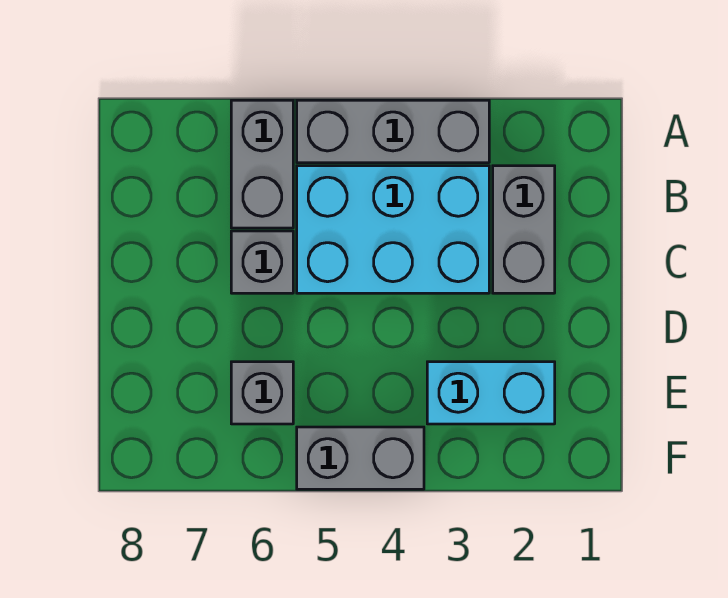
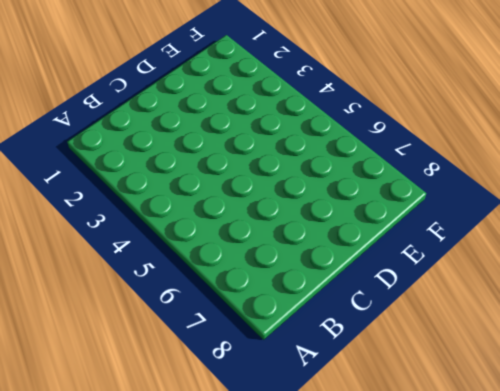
none -> grey 1x3 brick [297,100,489,163]
none -> grey 1x2 brick [231,100,293,228]

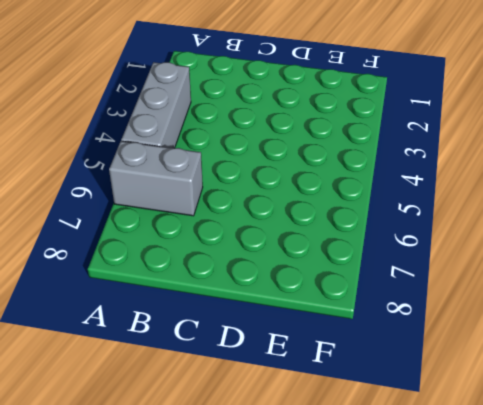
none -> grey 1x2 brick [493,166,555,293]
none -> cyan 2x3 brick [297,166,489,293]

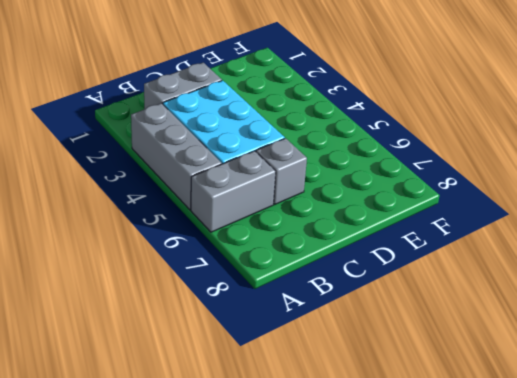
none -> cyan 1x2 brick [427,362,555,424]
none -> grey 1x1 brick [231,362,293,424]

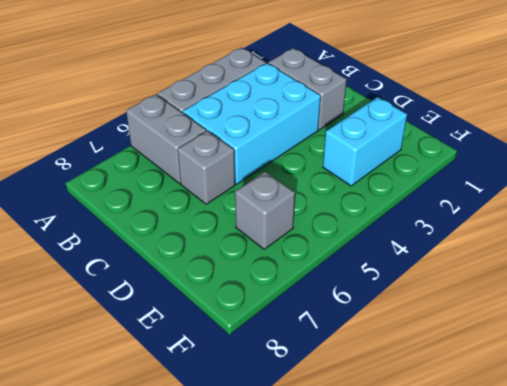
none -> grey 1x2 brick [297,427,424,489]

